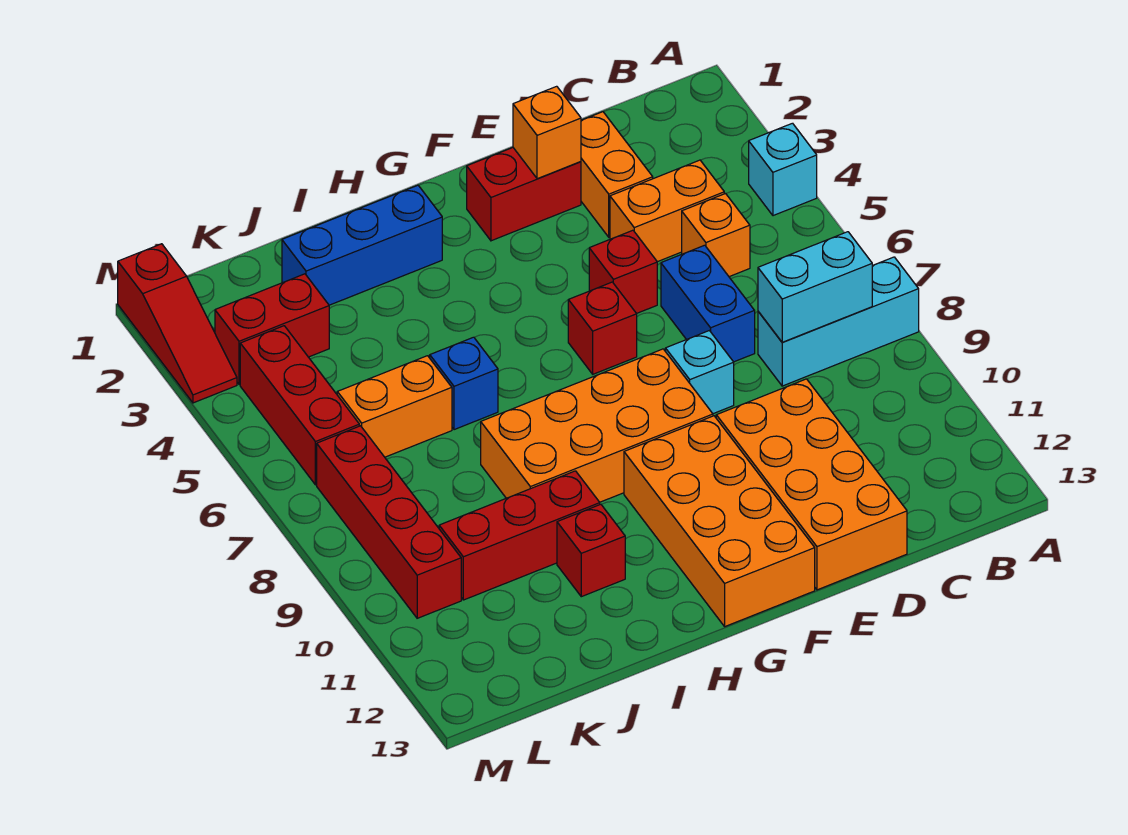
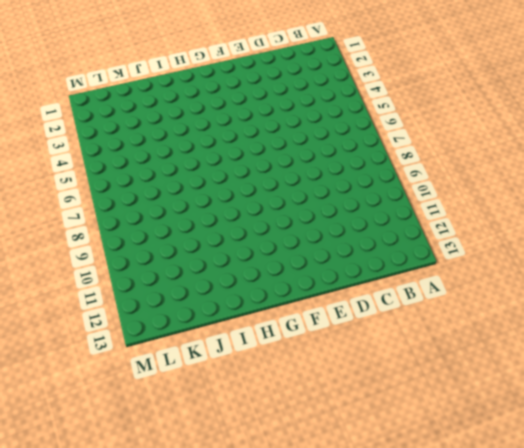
none -> cyan 1x1 brick [749,123,817,216]
none -> cyan 1x3 brick [758,257,919,386]
none -> orange 1x2 brick [610,160,724,262]

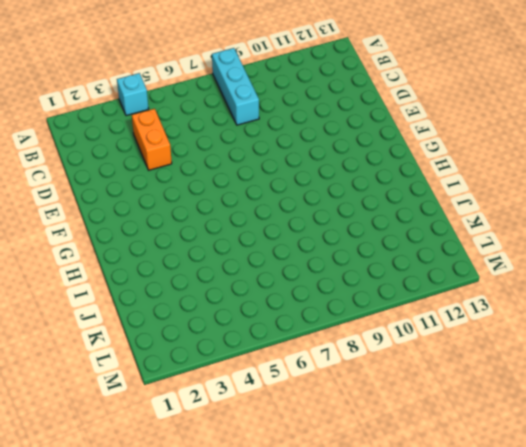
none -> orange 1x1 brick [682,194,750,277]
none -> orange 1x2 brick [581,112,653,237]
none -> blue 1x2 brick [661,245,755,362]

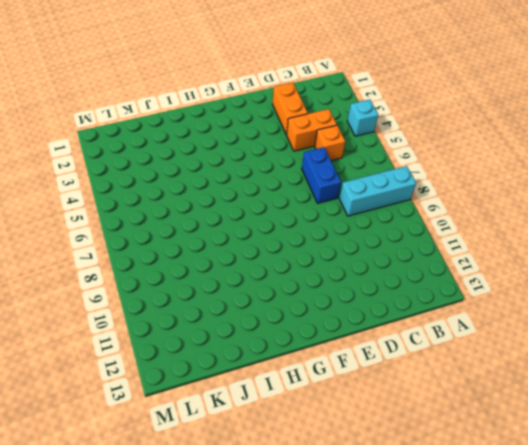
none -> orange 2x4 brick [716,379,907,590]
none -> red 1x2 brick [467,148,581,241]
none -> red 1x1 brick [589,230,657,313]

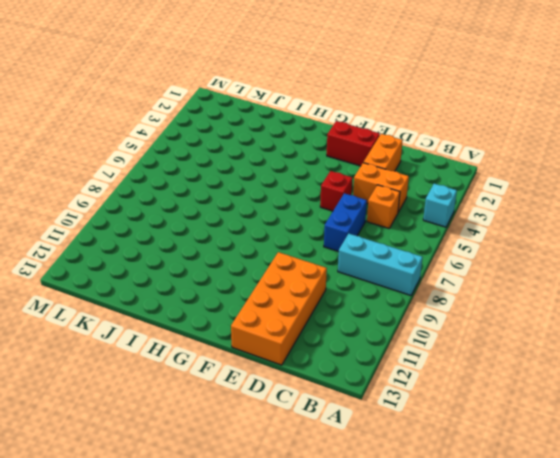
none -> cyan 1x1 brick [666,331,734,414]
none -> red 1x1 brick [568,282,637,374]
none -> orange 2x4 brick [481,349,713,502]

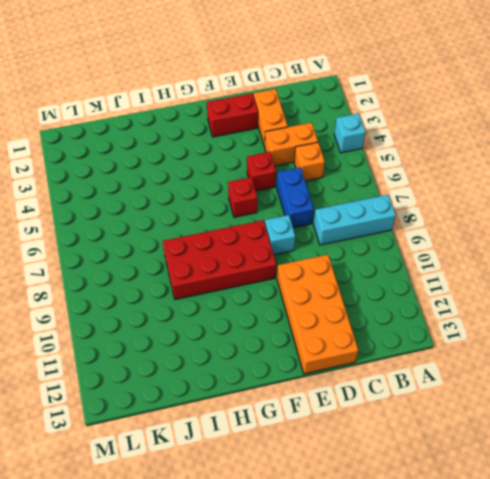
red 2x4 brick [163,220,276,300] -> orange 2x4 brick [481,349,713,502]
none -> orange 2x4 brick [624,416,815,626]
none -> blue 1x3 brick [282,185,442,305]
none -> blue 1x1 brick [430,337,498,430]

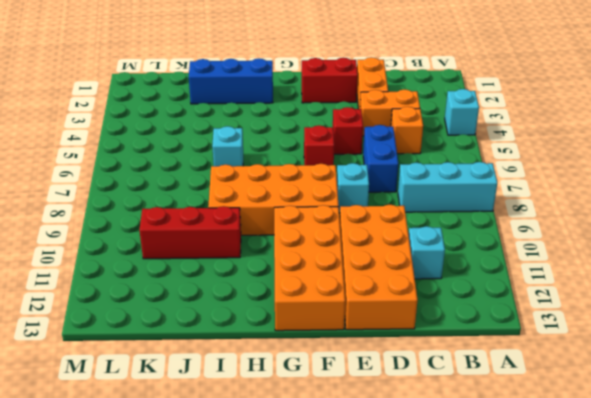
cyan 1x1 brick [409,226,445,279] -> none
cyan 1x1 brick [212,126,243,166] -> blue 1x1 brick [430,337,498,430]
none -> red 1x1 brick [557,504,625,597]
none -> orange 1x2 brick [337,356,452,457]
none -> red 1x2 brick [215,274,329,385]

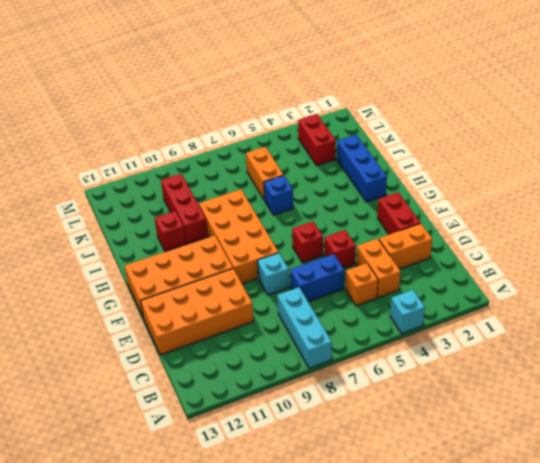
none -> red 1x3 brick [240,326,359,485]
none -> red 1x4 brick [317,426,461,618]
none -> red 1x3 slope [118,244,237,403]

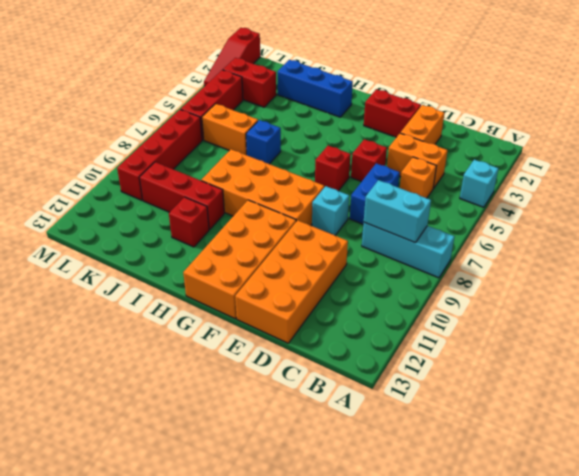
none -> orange 1x1 brick [513,86,581,179]

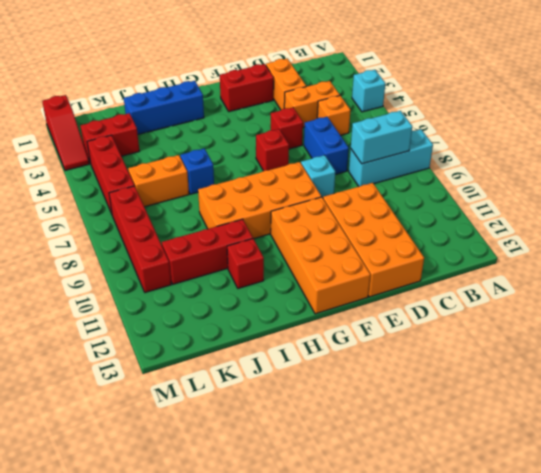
none -> orange 1x1 brick [513,86,581,179]

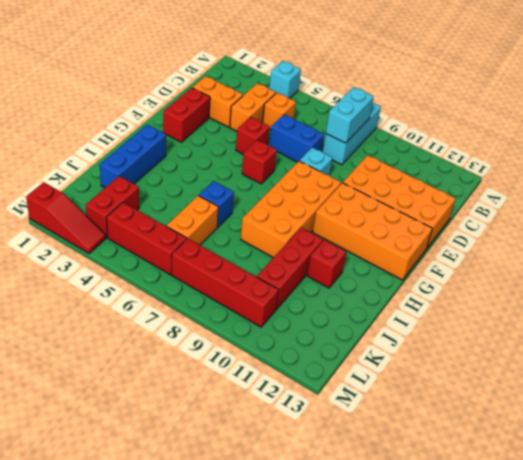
none -> orange 1x1 brick [513,86,581,179]

